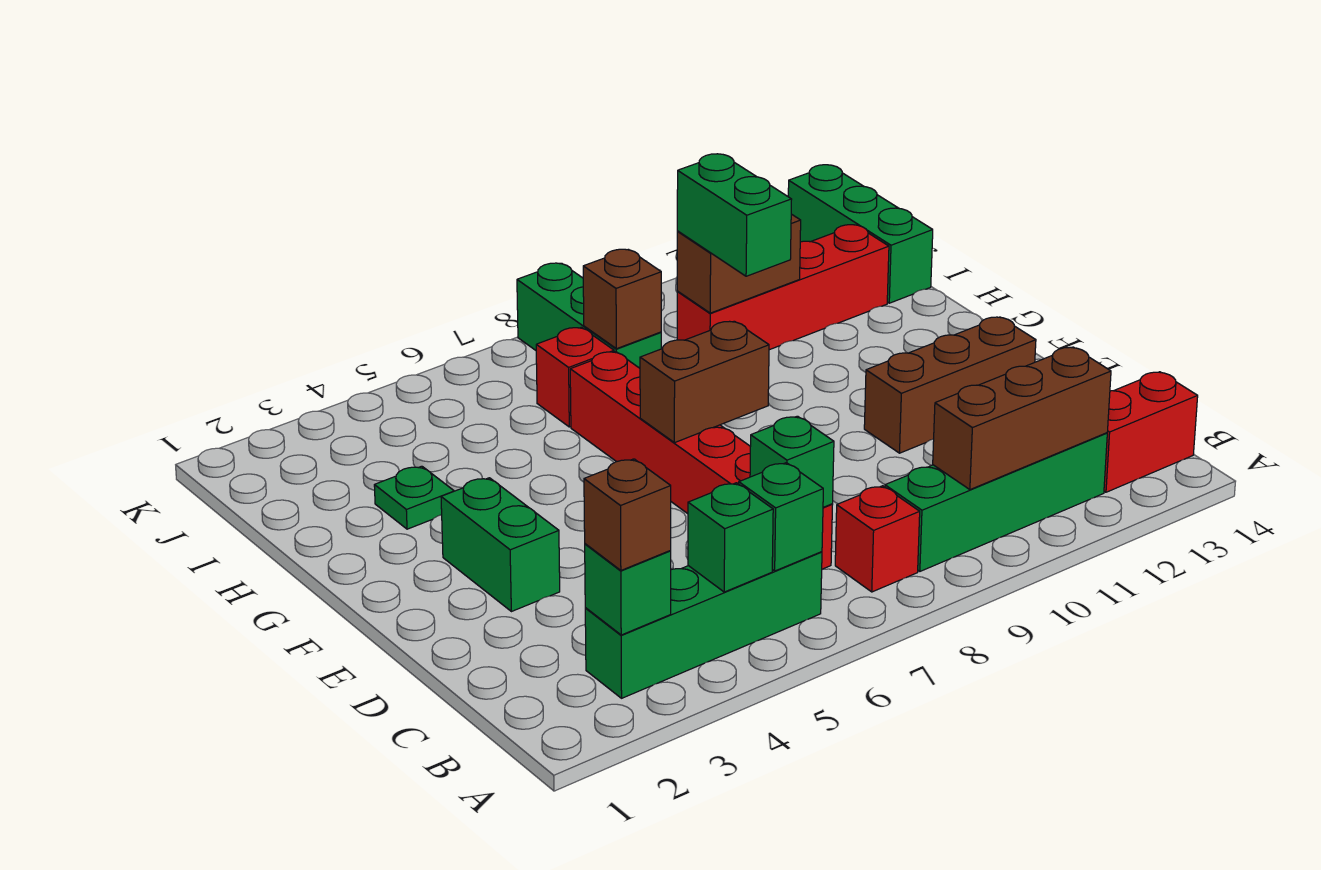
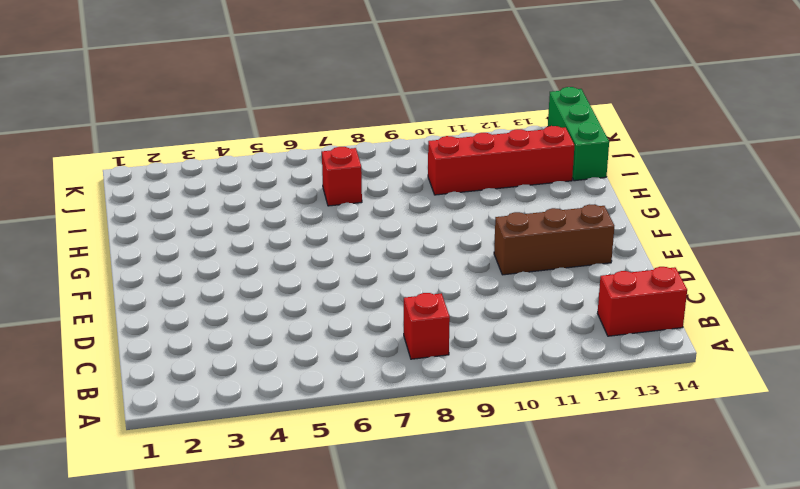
none -> green 1x4 brick [585,552,822,698]
none -> green 1x4 brick [885,433,1107,571]
none -> red 1x6 brick [570,352,833,569]

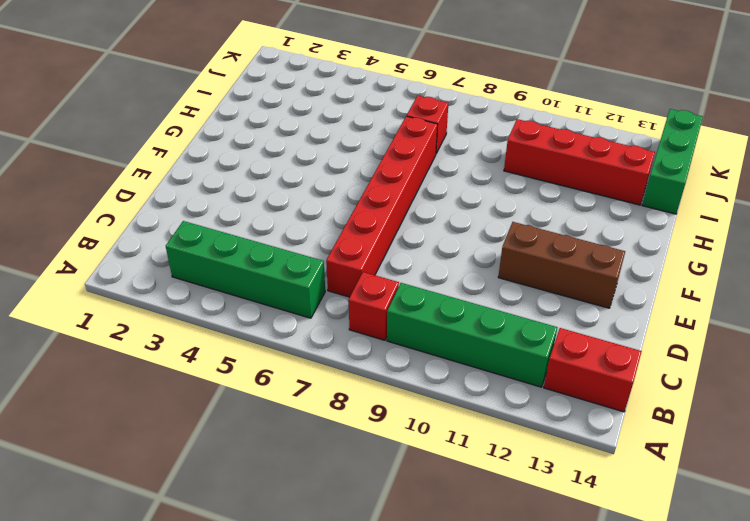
none -> green 1x2 brick [441,478,560,612]
none -> green 1x1 plate [374,466,454,529]
none -> green 1x3 brick [517,263,661,368]

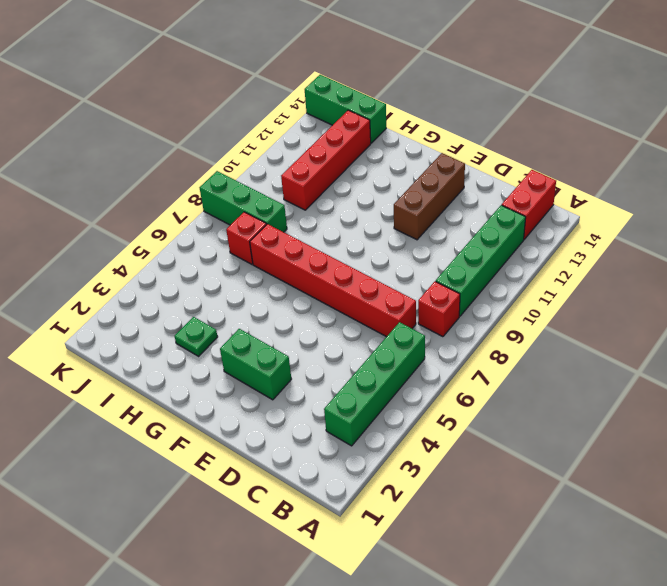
none -> green 1x1 brick [585,544,671,635]
none -> green 1x1 brick [688,483,773,592]
none -> green 1x1 brick [739,463,823,571]

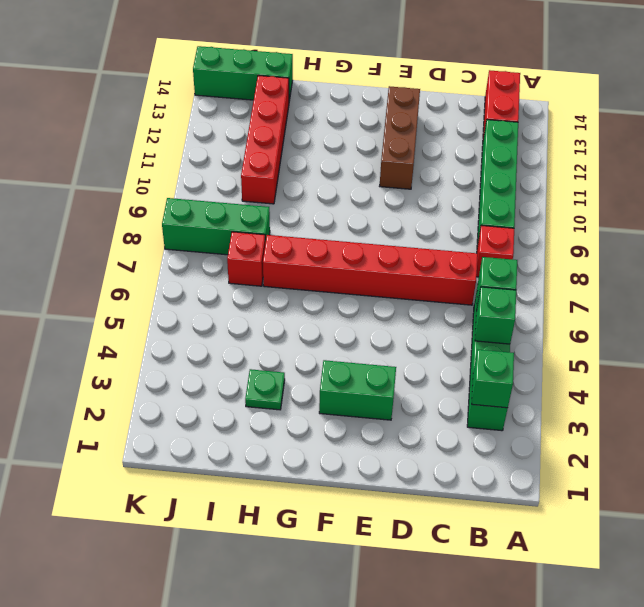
none -> brown 1x3 brick [933,347,1111,490]
none -> green 1x1 brick [750,416,834,507]
none -> brown 1x2 brick [640,321,769,443]

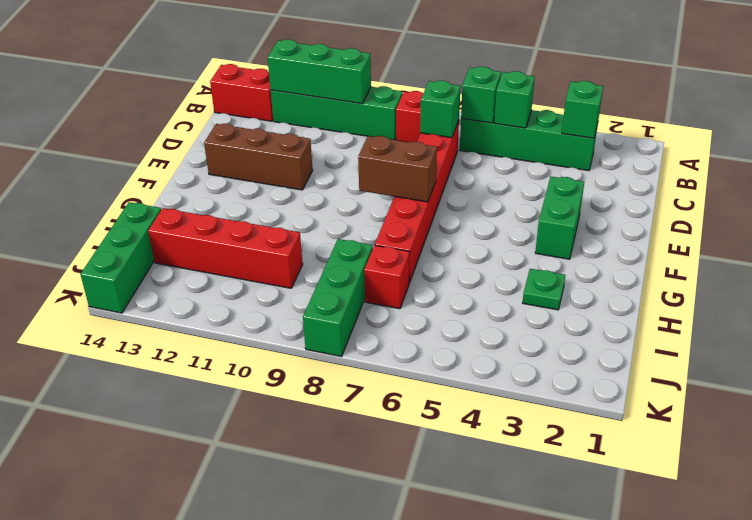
green 1x3 brick [268,40,371,104] -> brown 1x3 brick [933,347,1111,490]
none -> brown 1x1 brick [583,249,661,349]
none -> brown 1x2 brick [677,214,801,313]
none -> brown 1x1 brick [584,459,671,570]

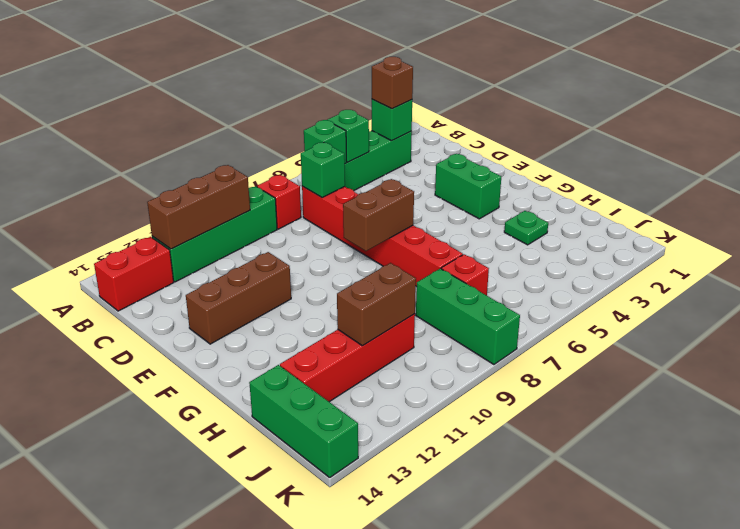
none -> brown 1x1 brick [583,249,661,349]
none -> green 1x2 brick [677,154,792,276]

